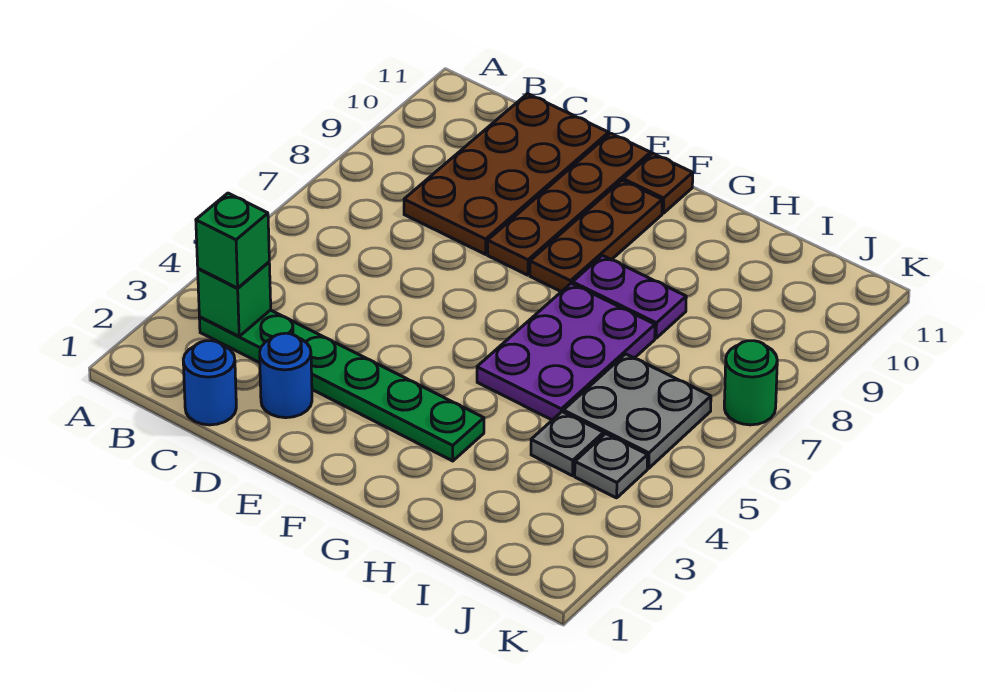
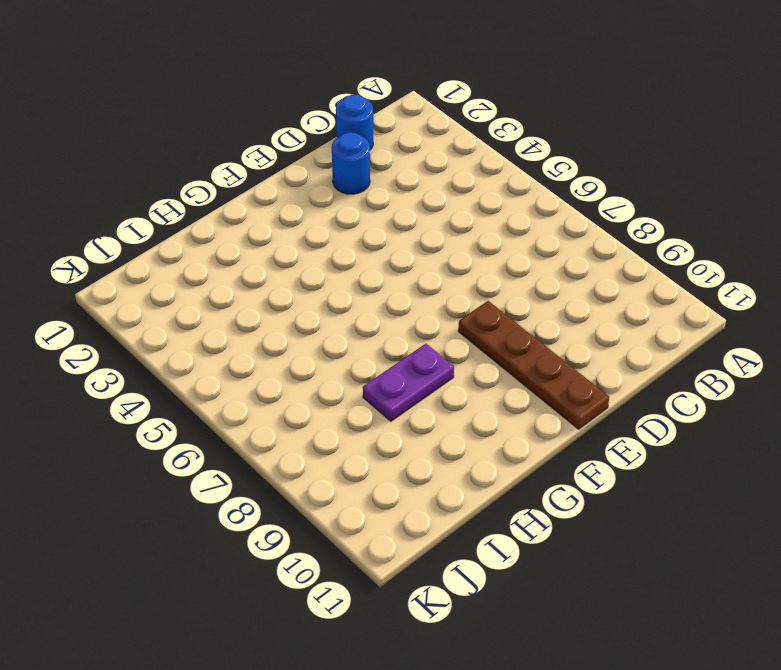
none -> green 1x6 plate [199,310,484,461]
none -> brown 2x4 plate [404,94,609,254]
none -> brown 1x3 plate [530,180,662,292]

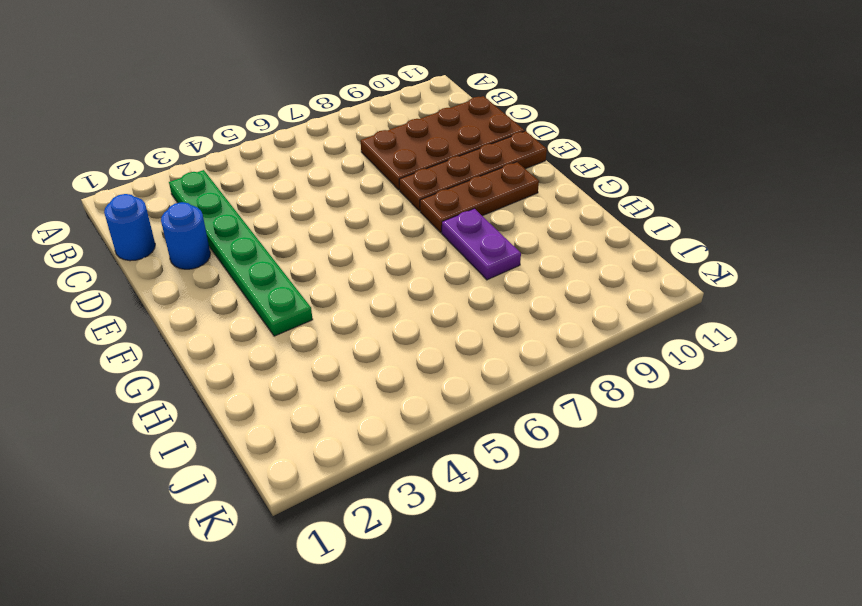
none -> brown 1x1 plate [623,153,693,213]
none -> purple 2x3 plate [477,283,655,420]
none -> grey 1x1 plate [531,412,604,476]

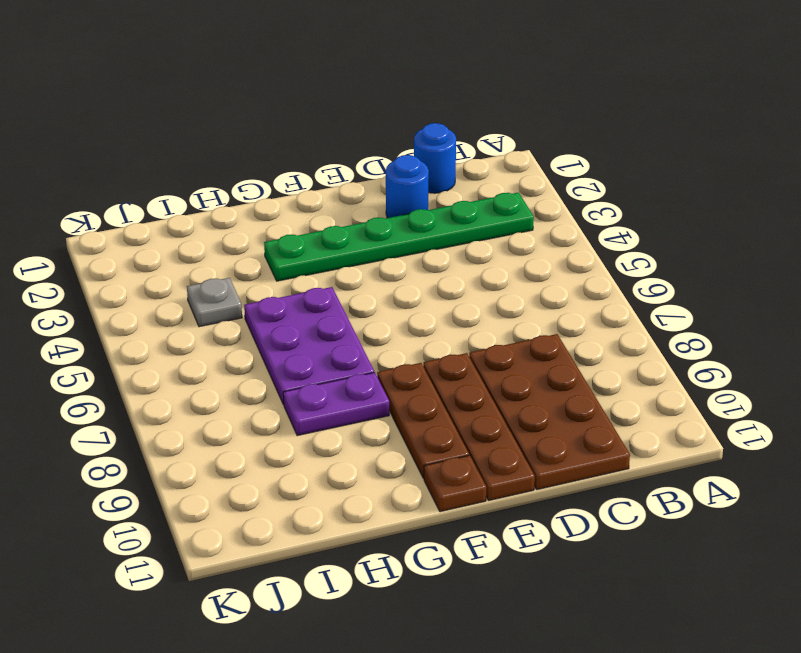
none -> grey 2x2 plate [563,354,711,468]
none -> grey 1x1 plate [575,434,648,498]
none -> green 1x1 round brick [724,341,777,425]

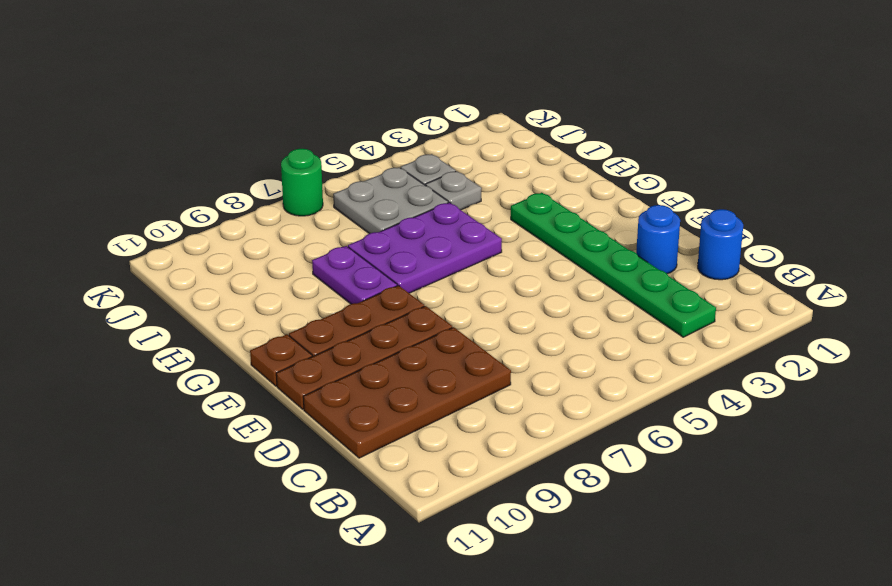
none -> green 1x1 brick [198,262,271,336]
none -> green 1x1 brick [196,193,269,288]

